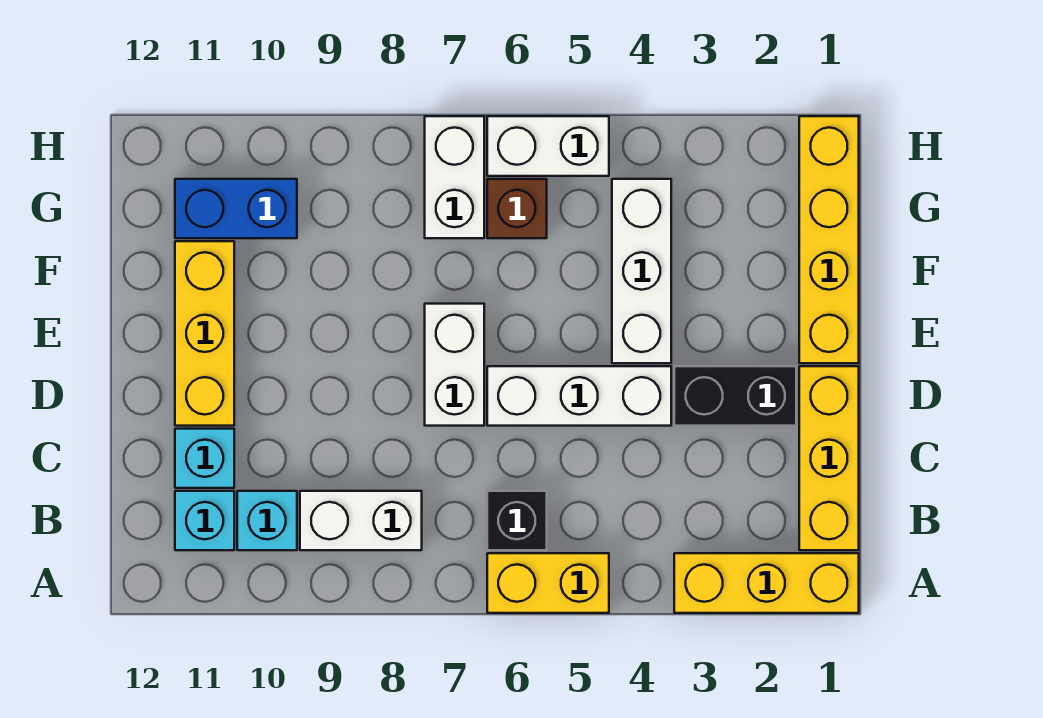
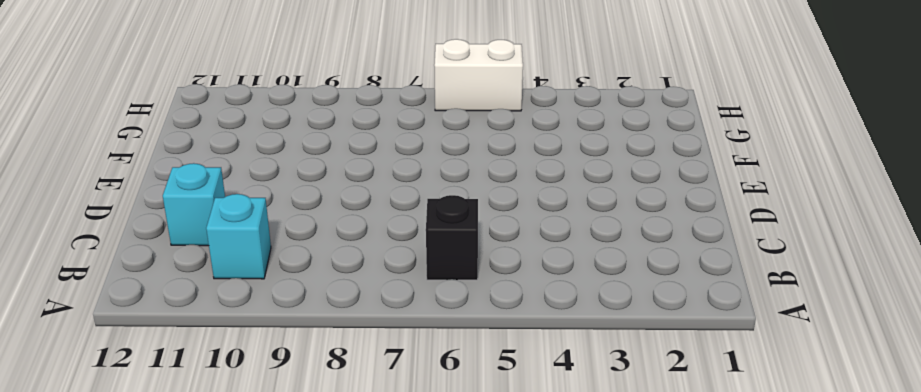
none -> yellow 1x3 brick [674,553,859,613]
none -> yellow 1x2 brick [487,553,609,613]
none -> yellow 1x3 brick [799,366,859,550]

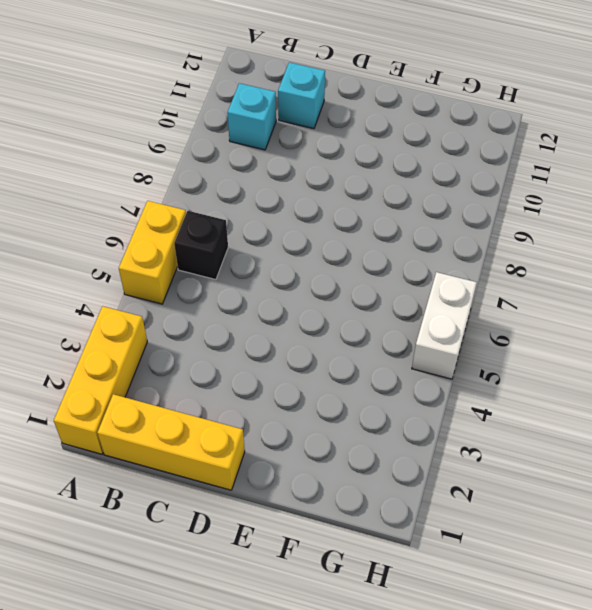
none -> white 1x2 brick [300,491,422,550]
none -> cyan 1x1 brick [175,491,234,550]
none -> black 1x2 brick [674,366,796,426]

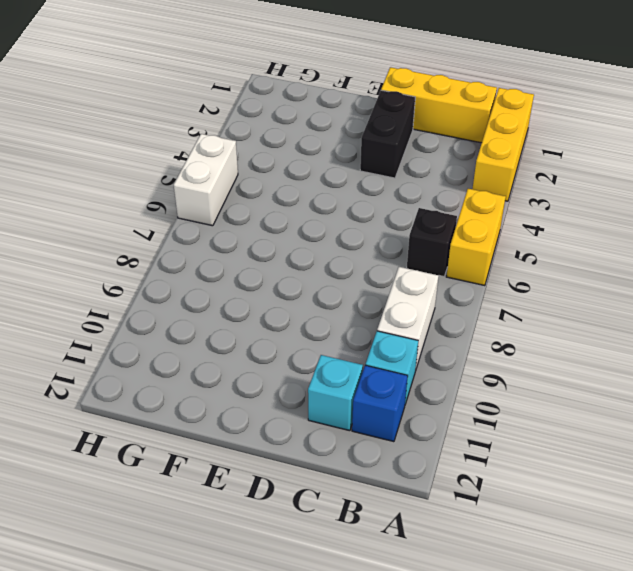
blue 1x1 brick [352,365,408,442] -> cyan 1x1 brick [175,491,234,550]
none -> white 1x3 brick [487,366,671,426]
none -> white 1x2 brick [425,304,484,426]
none -> yellow 1x3 brick [175,241,234,426]

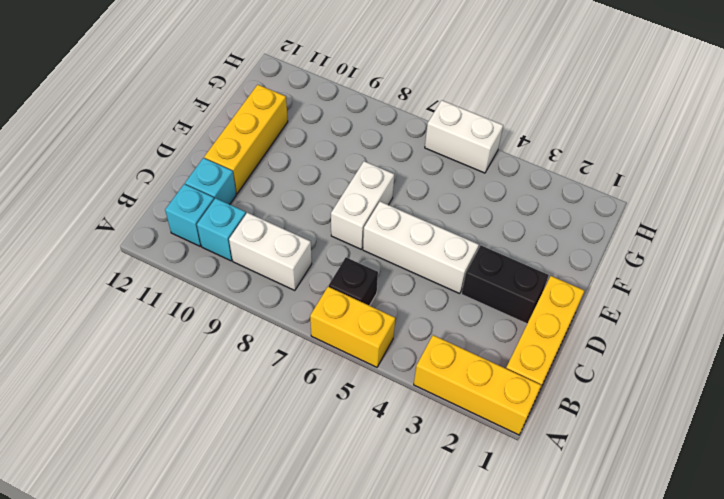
none -> yellow 1x4 brick [799,116,859,363]
none -> white 1x3 brick [612,179,671,363]
none -> brown 1x1 brick [487,179,547,238]

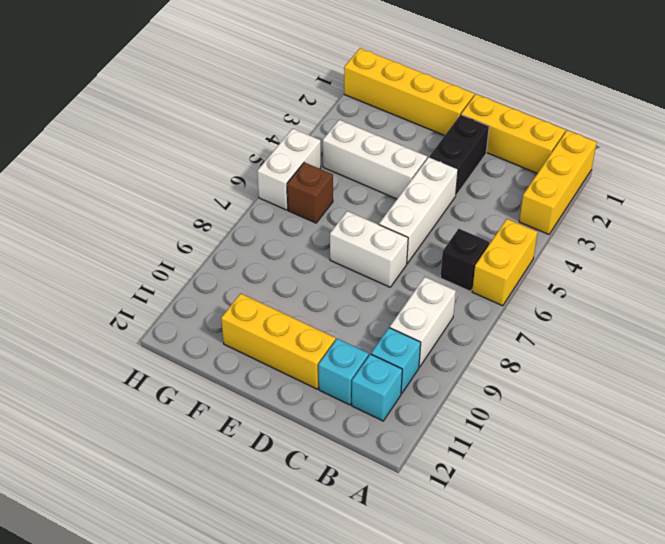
none -> white 1x2 brick [425,116,484,238]
none -> blue 1x2 brick [175,179,297,238]

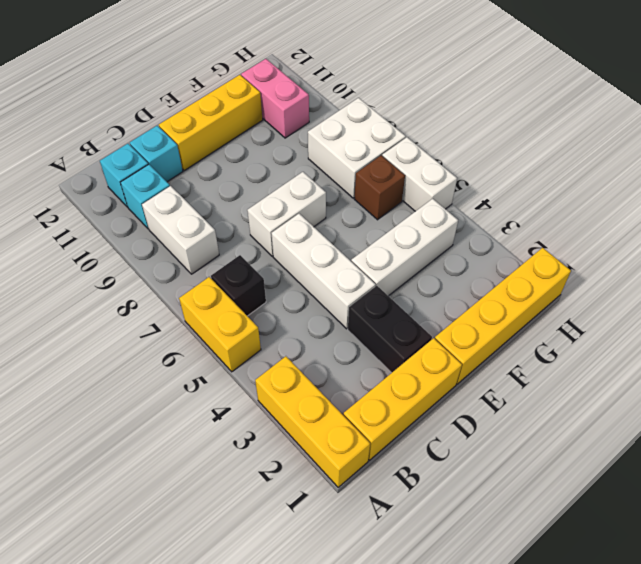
white 2x2 brick [308,98,406,198] -> white 1x2 brick [425,116,484,238]
pink 1x2 brick [241,59,309,138] -> blue 1x2 brick [175,179,297,238]

